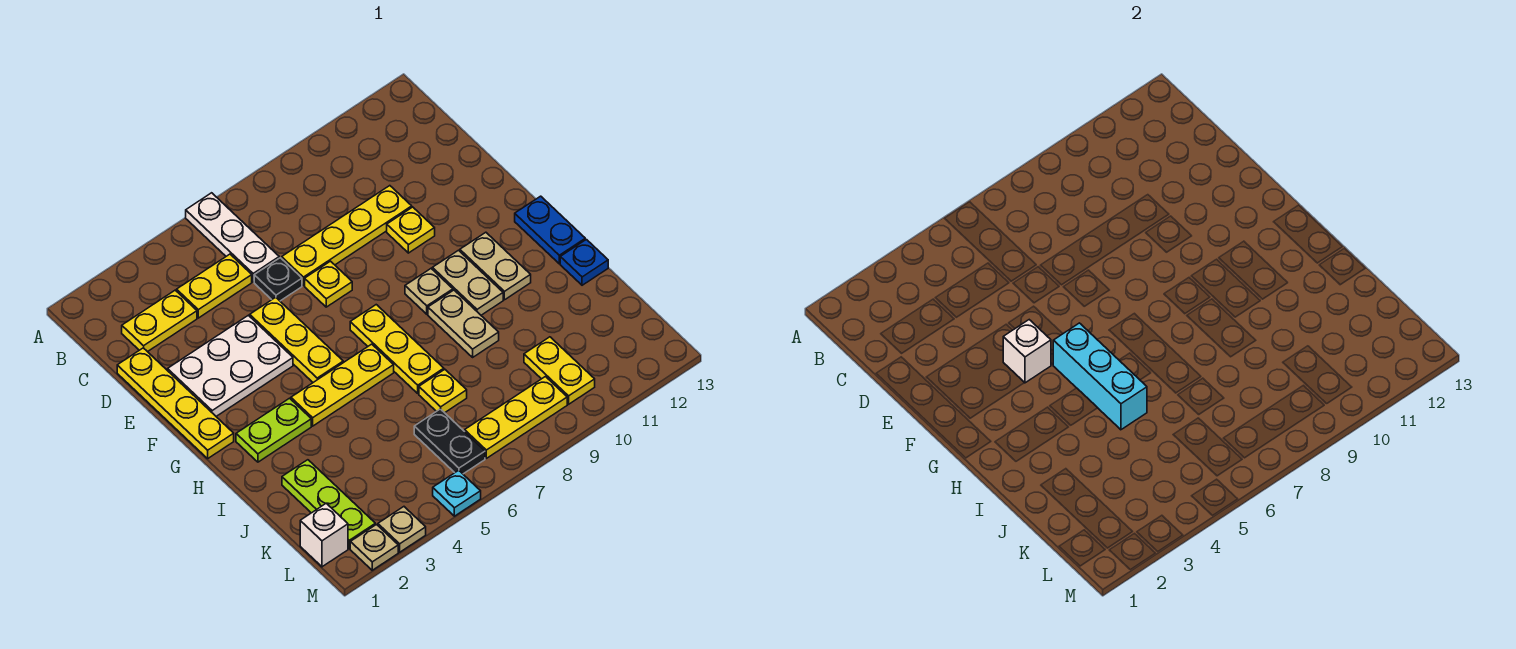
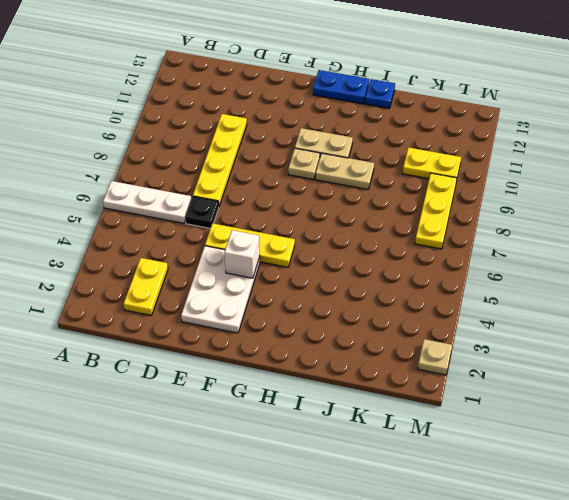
none -> yellow 1x2 plate [177,254,252,318]
none -> yellow 1x4 plate [117,348,234,458]
none -> yellow 1x1 plate [305,261,352,307]
none -> yellow 1x1 plate [387,207,435,253]

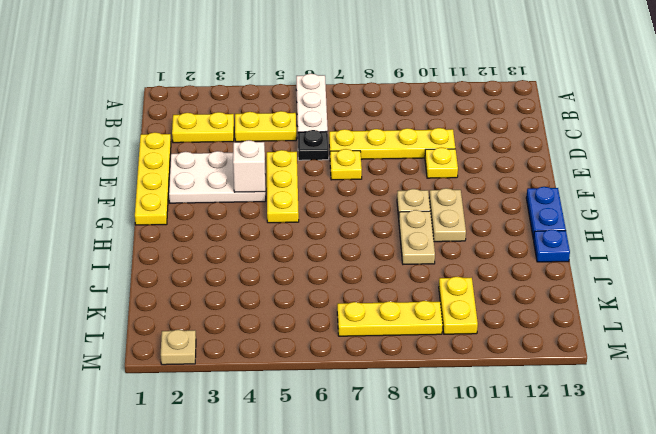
none -> yellow 1x3 plate [350,305,444,393]
none -> tan 1x2 plate [460,232,531,300]
none -> lime 1x2 plate [236,398,311,462]
none -> yellow 1x3 plate [291,344,394,426]

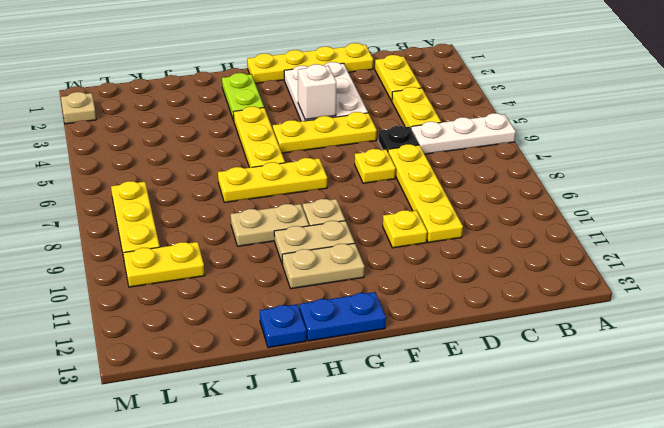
none -> lime 1x3 plate [282,460,375,549]
none -> yellow 1x1 plate [419,370,467,413]
none -> black 1x2 plate [414,409,485,474]
none -> white 1x1 brick [300,503,348,567]

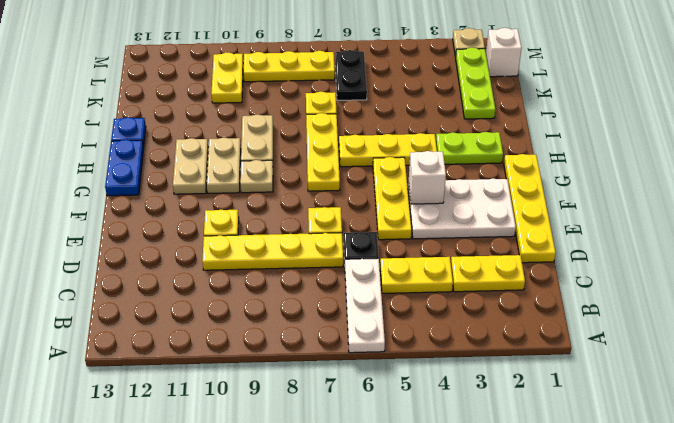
none -> tan 1x1 plate [378,507,426,552]
none -> cyan 1x1 plate [433,470,481,516]
none -> cyan 1x3 brick [1053,323,1147,430]

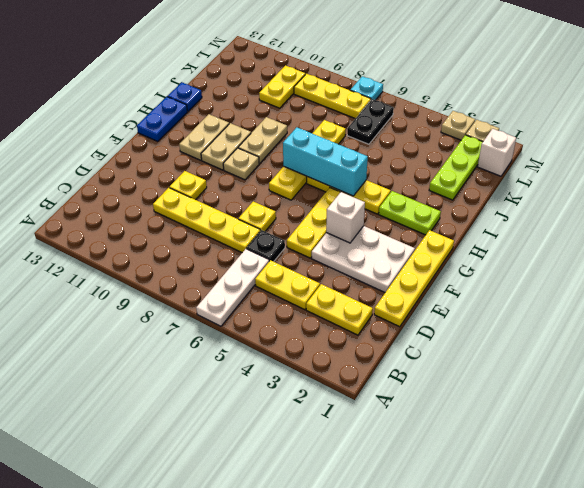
cyan 1x3 brick [283,127,368,196] -> cyan 1x3 brick turned to [1053,323,1147,430]
cyan 1x1 plate [350,76,383,100] -> cyan 1x1 plate moved to [433,470,481,516]

